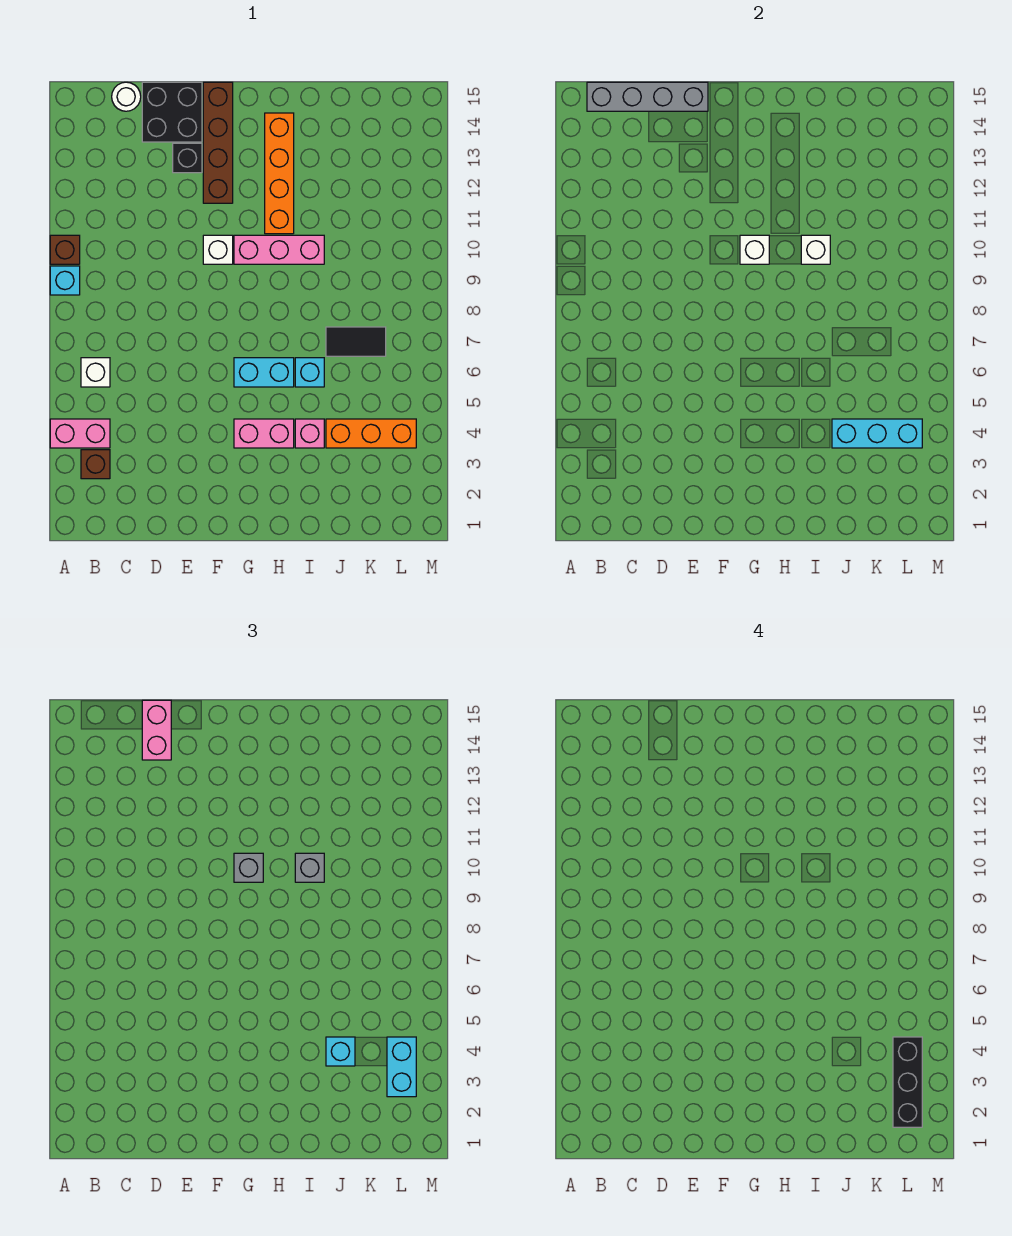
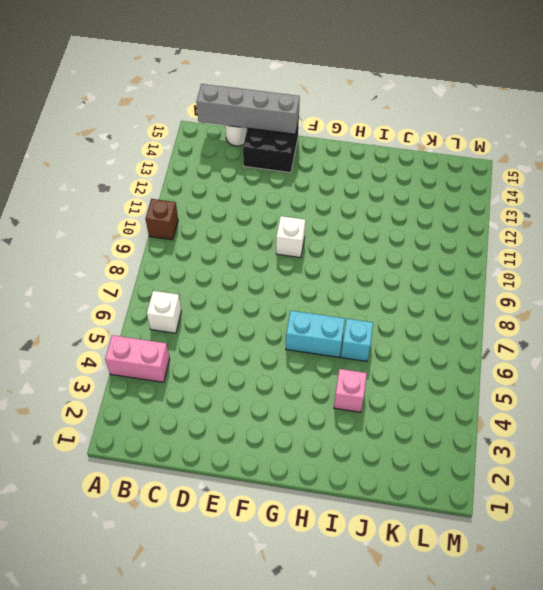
none -> cyan 1x1 brick [50,266,80,295]
none -> brown 1x1 brick [81,450,110,479]
none -> black 1x1 brick [173,143,202,173]

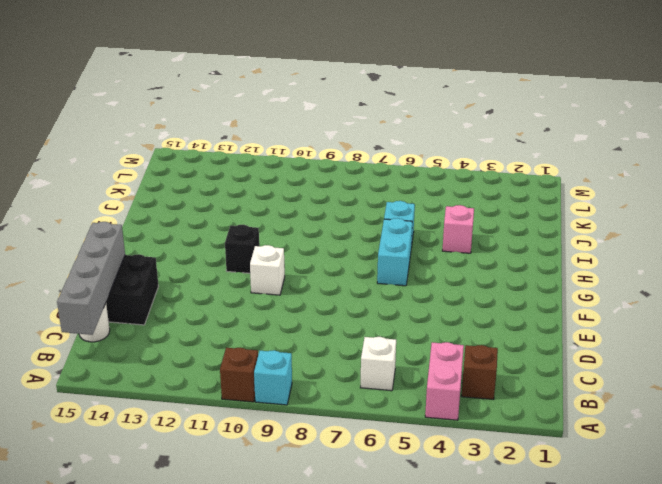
black 1x1 brick [225,225,259,273] -> black 1x1 brick moved to [173,143,202,173]
none -> brown 1x4 brick [203,82,233,203]
none -> pink 1x2 brick [234,419,294,448]
none -> pink 1x3 brick [234,235,324,264]

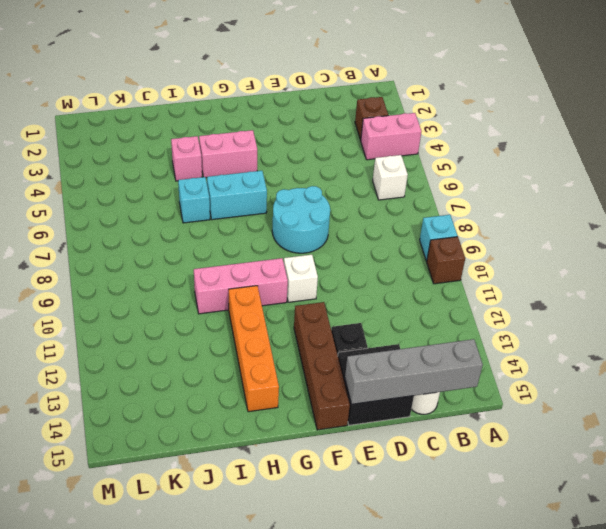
cyan 2x2 round brick [272,186,330,253] -> none
none -> orange 1x3 brick [326,419,416,448]
none -> black 1x2 tile [326,327,386,356]
none -> white 1x1 brick [740,235,769,264]

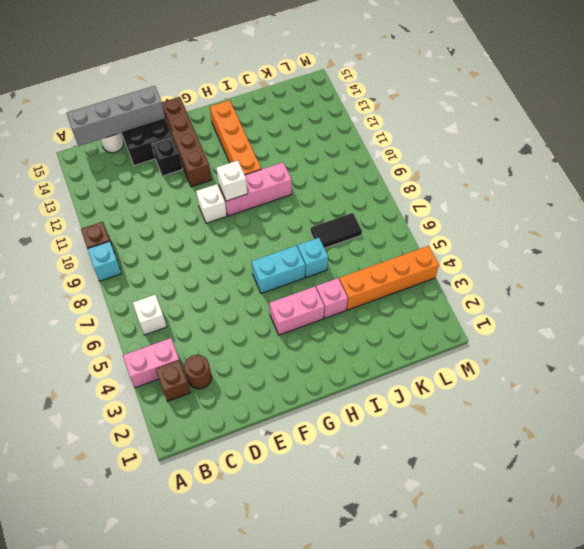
brown 1x1 round brick [184,355,212,389] -> none
orange 1x4 brick [339,246,439,310] -> orange 1x3 brick [326,419,416,448]
none -> white 1x1 brick [801,235,830,264]
none -> cyan 1x3 brick [832,419,922,448]
none -> pink 1x2 brick [142,700,171,760]

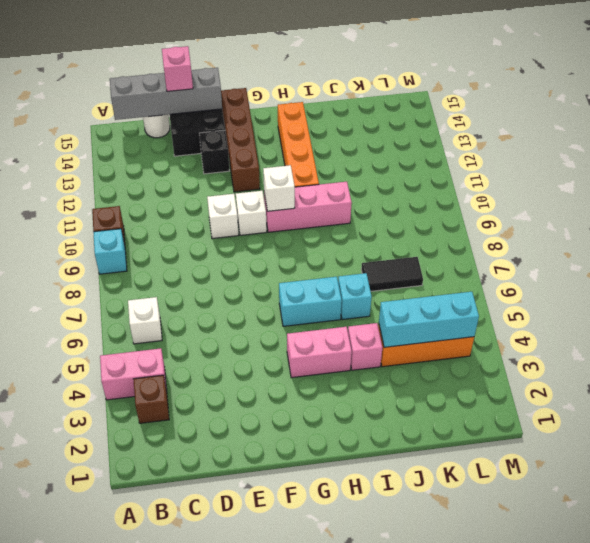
pink 1x1 brick [162,46,193,91] -> pink 1x2 brick [142,700,171,760]
white 1x1 brick [207,194,239,239] -> white 1x1 brick moved to [801,235,830,264]
none -> grey 1x1 brick [234,853,263,882]
none -> grey 1x1 brick [295,853,324,882]
none -> cyan 1x1 brick [326,1037,355,1066]

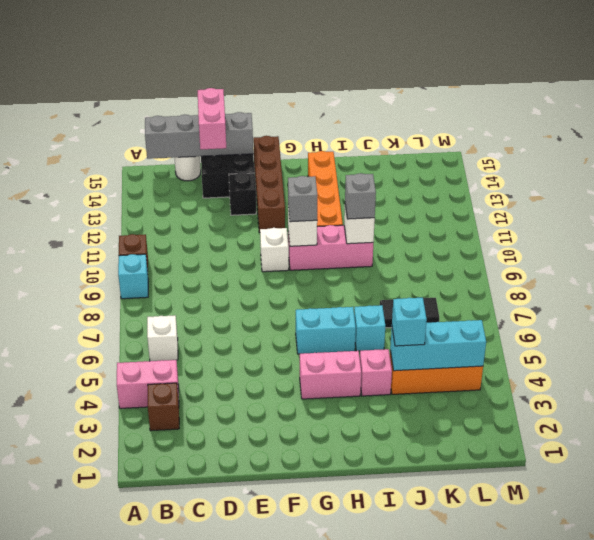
none -> cyan 1x2 brick [387,1037,416,1097]
none -> black 1x3 brick [893,1037,922,1127]

